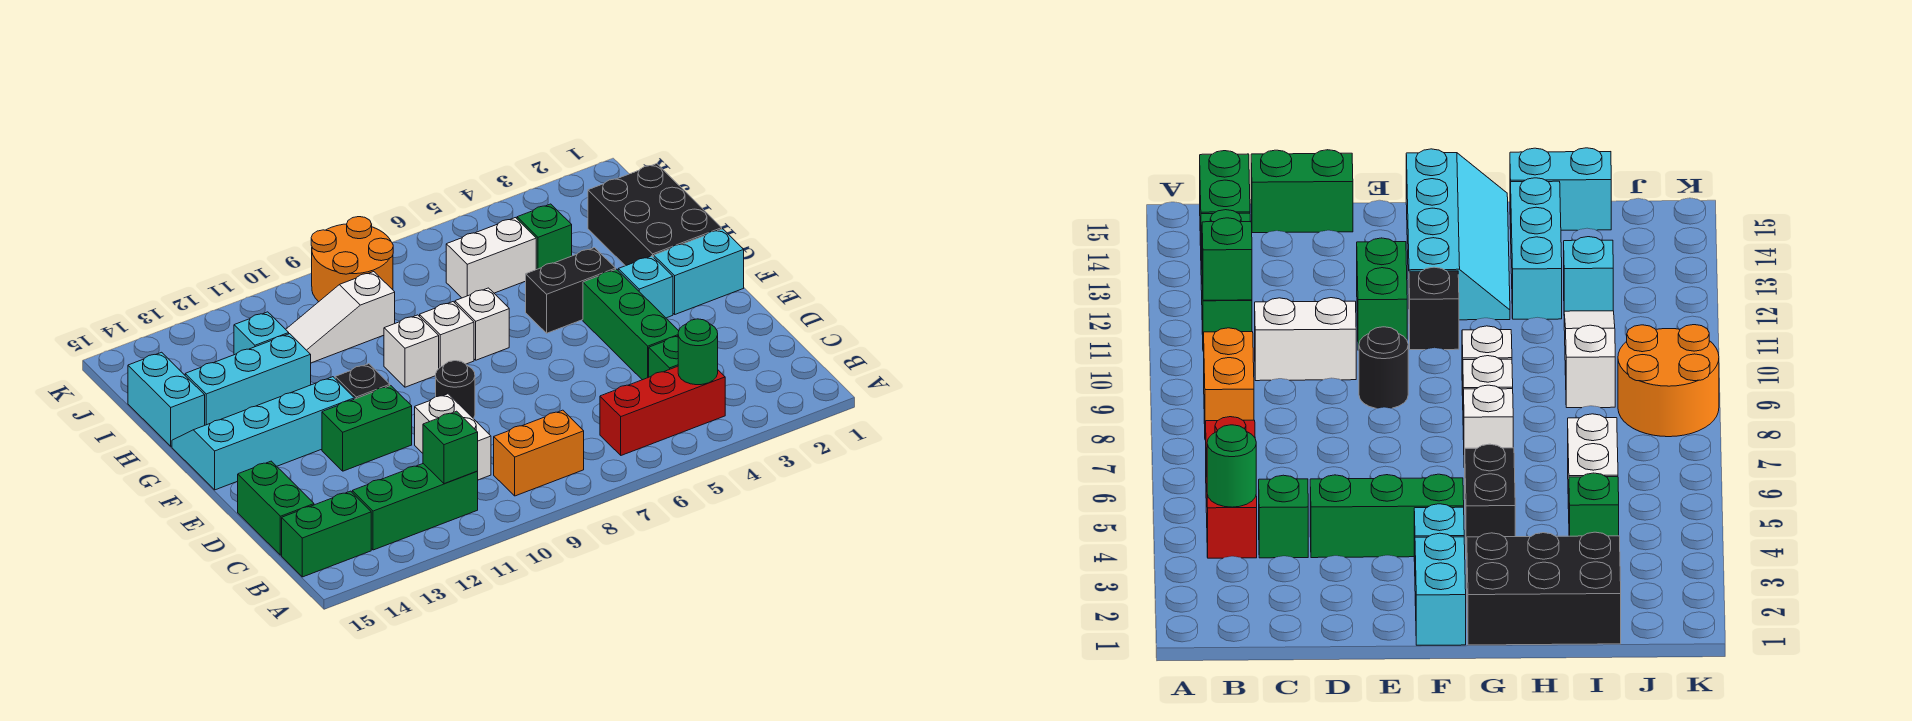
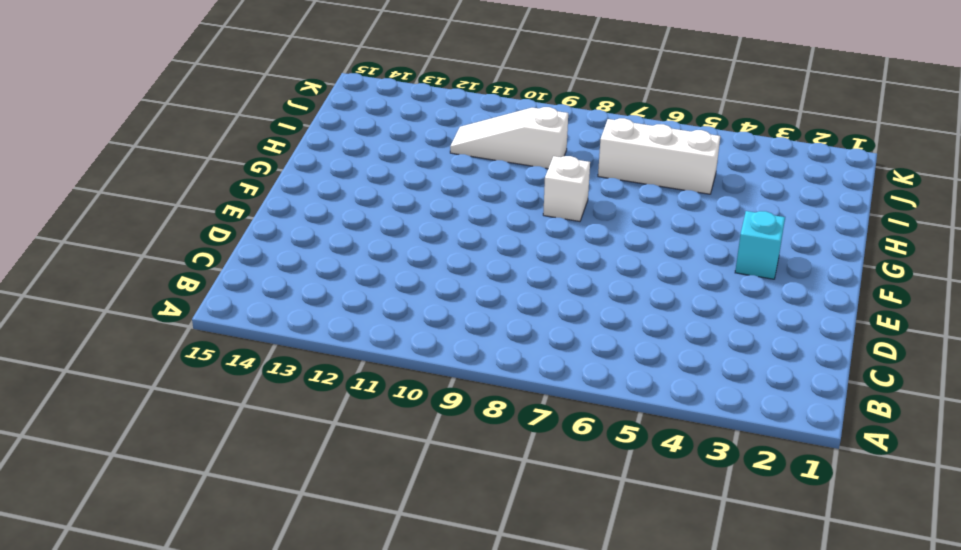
white 1x3 brick [598,118,720,194] -> white 1x2 brick [446,218,536,298]
none -> red 1x3 brick [600,366,725,455]
none -> orange 1x2 brick [494,410,584,496]
none -> green 1x3 brick [352,464,478,550]

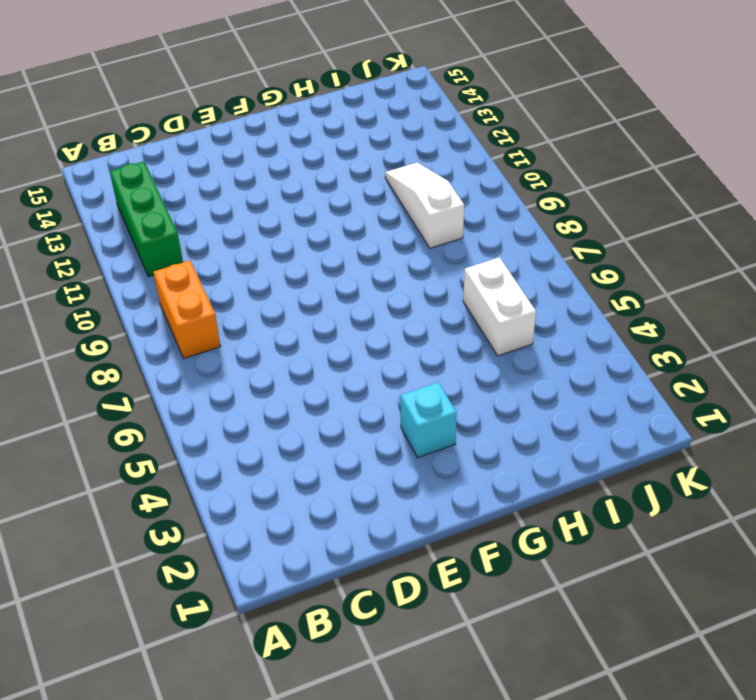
none -> red 1x3 brick [600,366,725,455]
none -> green 1x2 brick [282,491,371,577]
none -> green 1x1 brick [649,336,678,377]

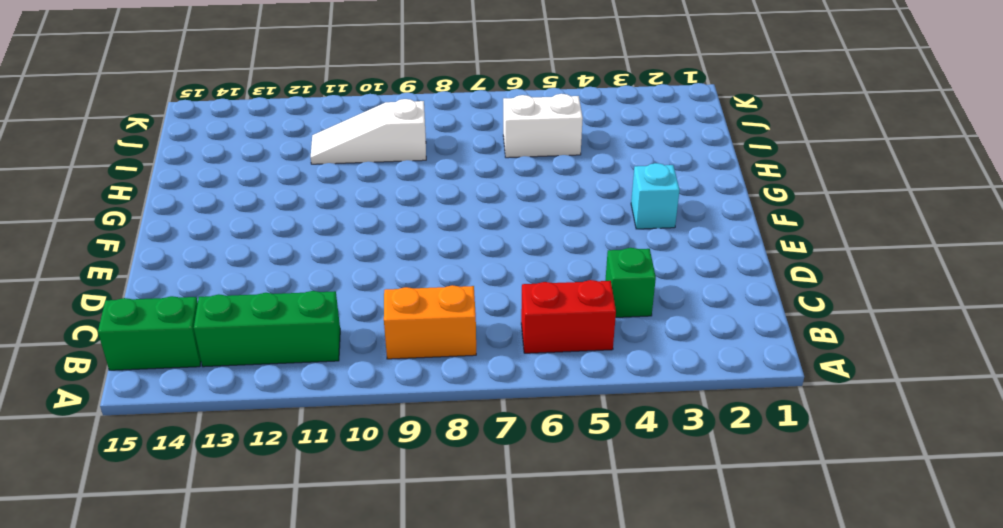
red 1x2 brick [521,280,616,353] -> red 1x3 brick [600,366,725,455]
none -> white 1x2 brick [415,394,491,480]
none -> green 1x2 brick [237,461,314,555]
none -> green 1x3 brick [583,269,679,380]

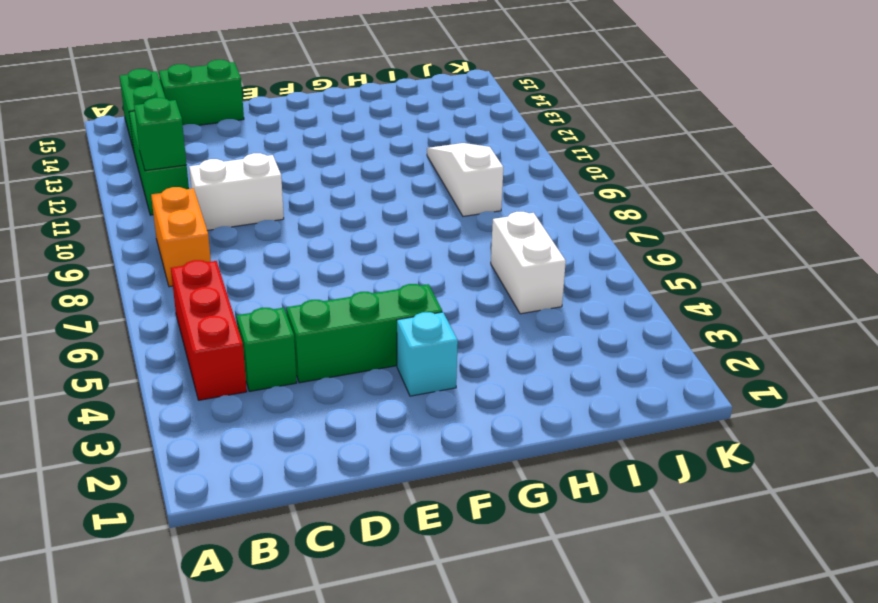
none -> black 1x1 round brick [436,361,475,419]
none -> green 1x2 brick [322,386,412,471]
none -> cyan 1x2 brick [654,229,744,314]

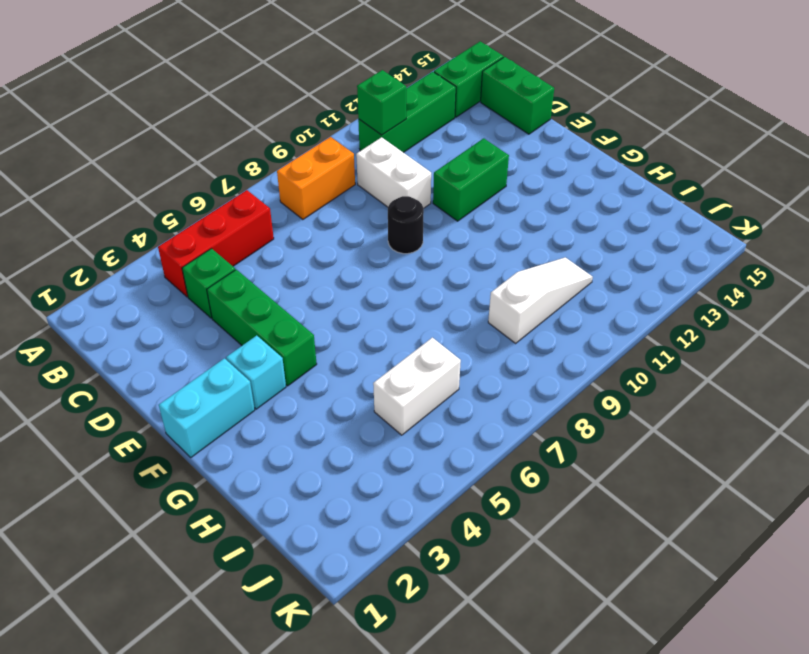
none -> black 1x1 brick [335,364,390,399]
none -> cyan 2x4 slope [172,377,354,490]
none -> black 2x3 brick [588,164,722,266]

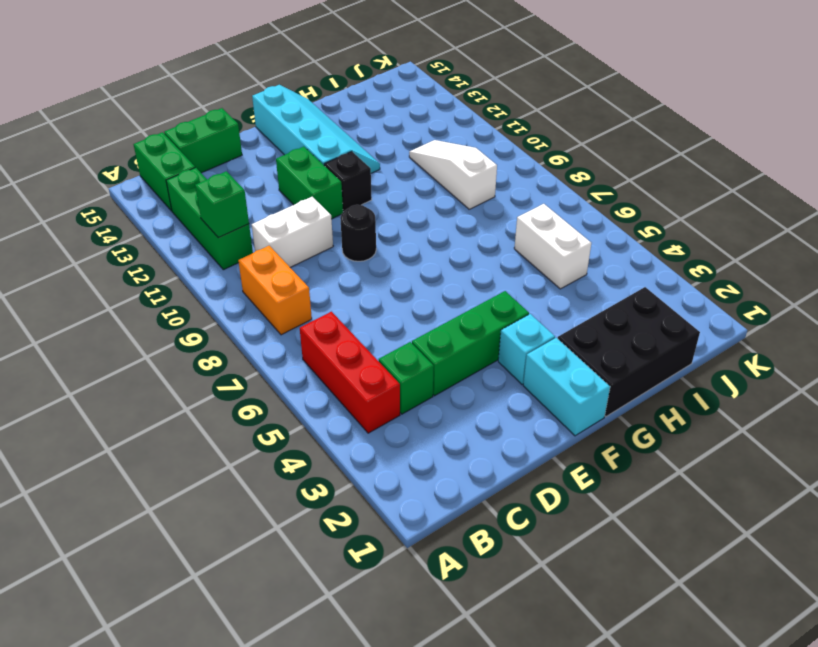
none -> black 1x2 brick [525,248,616,333]
none -> white 1x1 brick [455,288,509,360]
none -> white 1x1 brick [420,302,474,368]

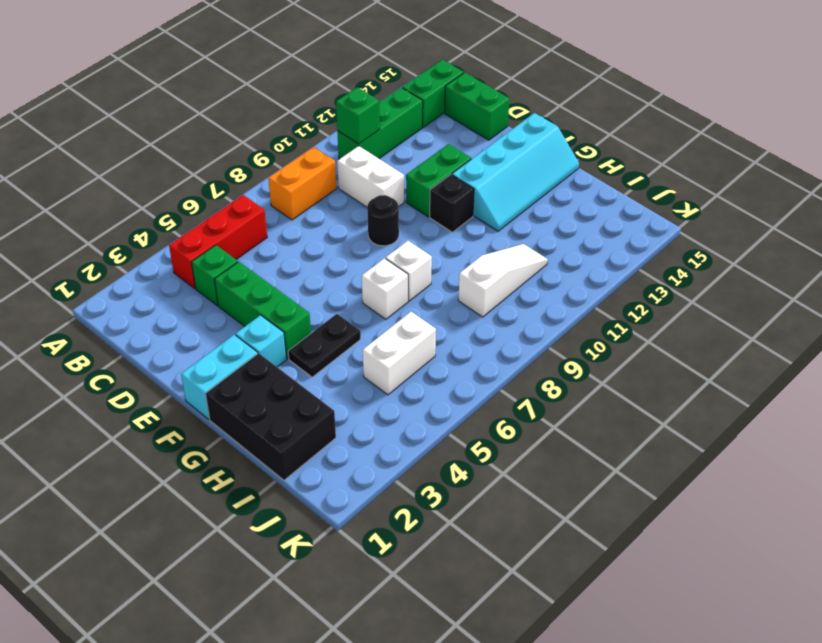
black 1x2 plate [288,314,361,377] -> black 1x2 brick [525,248,616,333]
none -> white 1x1 brick [384,315,439,387]
none -> cyan 1x3 brick [185,334,311,425]
none -> cyan 1x2 brick [128,352,205,446]

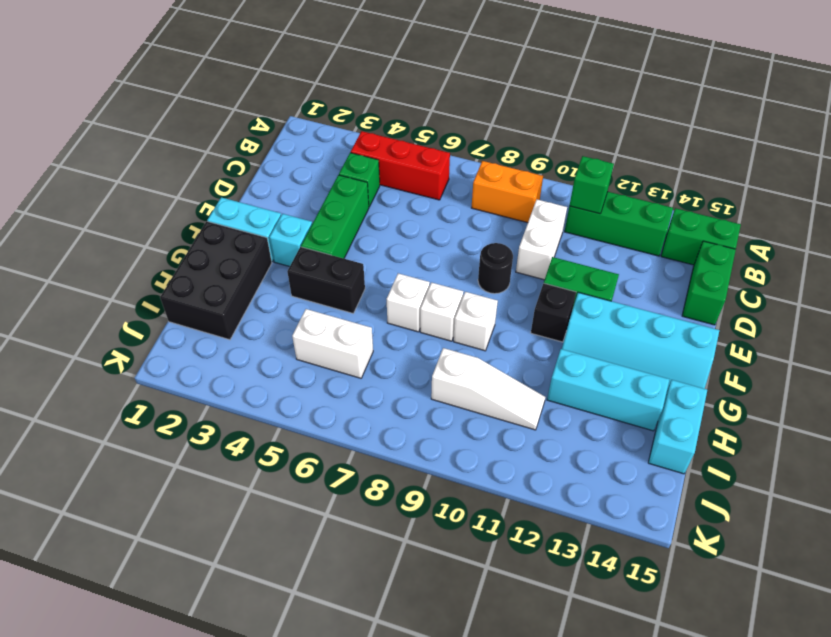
none -> green 1x1 brick [517,204,572,270]
none -> cyan 1x1 brick [234,312,289,355]
none -> orange 2x2 round brick [311,217,393,302]

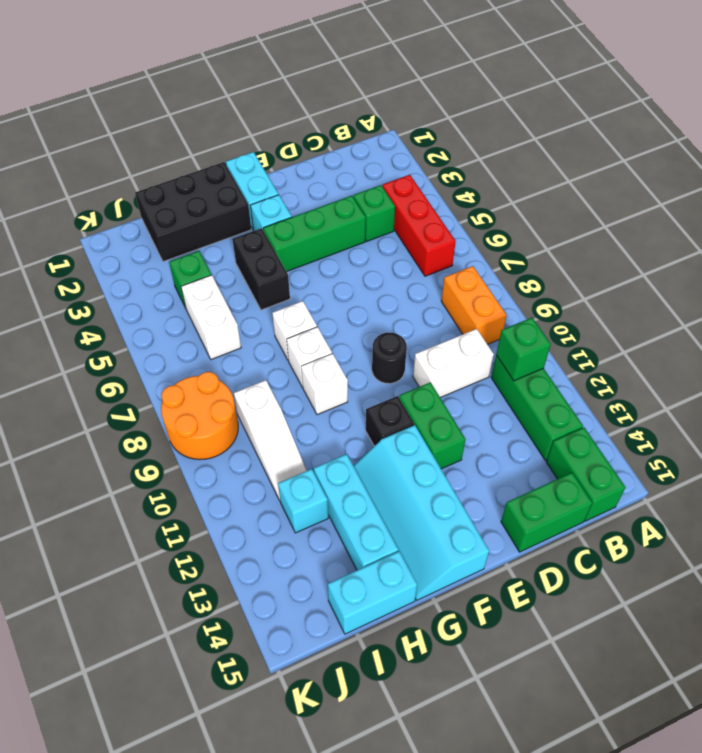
none -> green 1x1 round brick [678,319,718,385]

